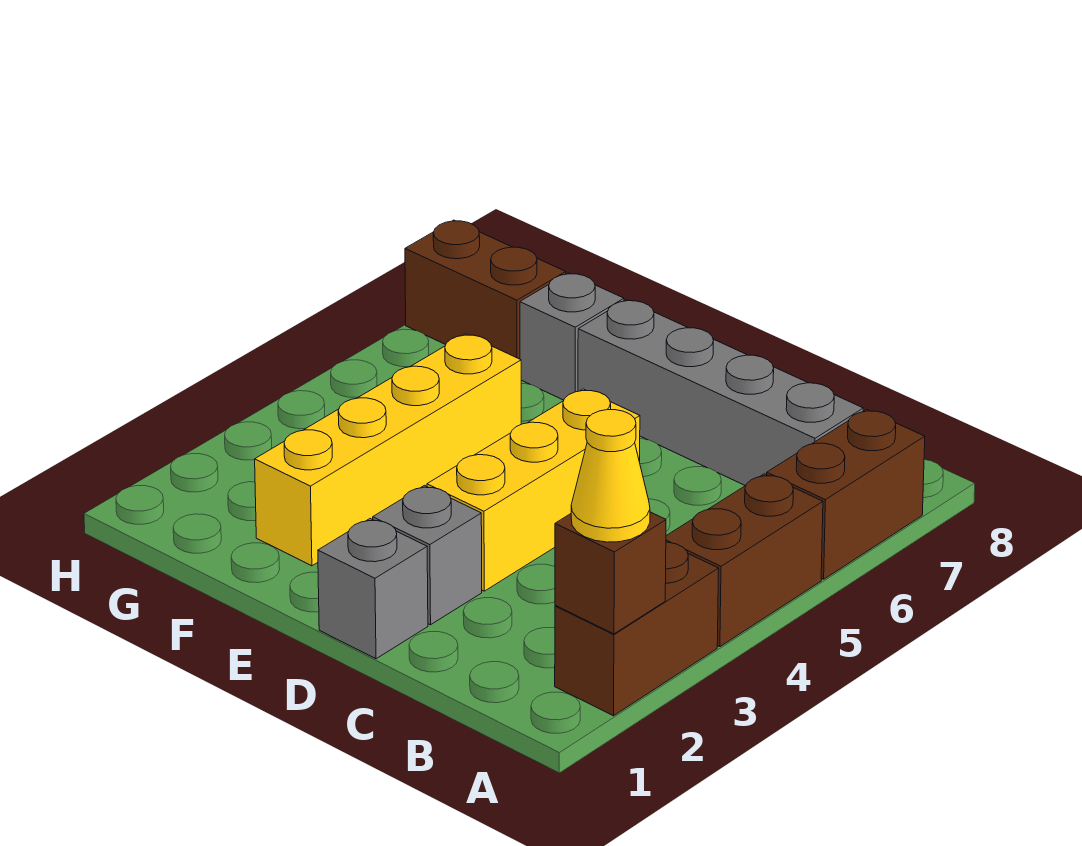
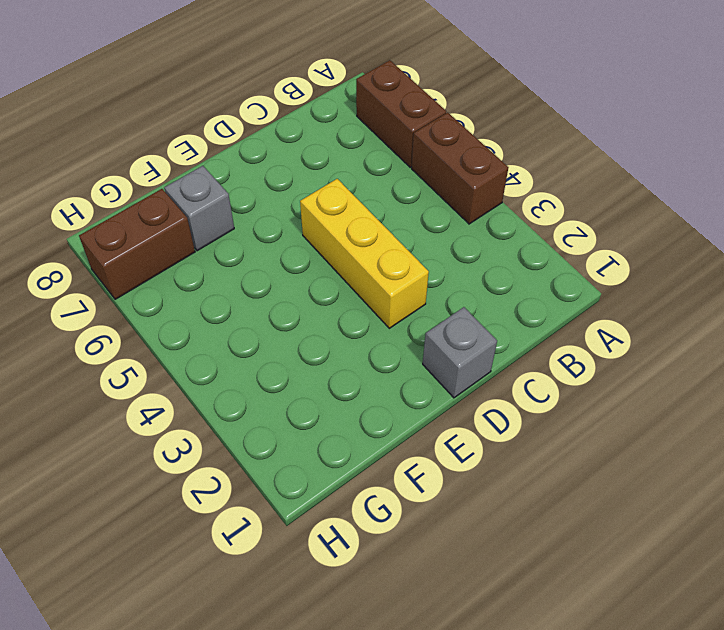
none -> brown 1x2 brick [555,542,719,716]
none -> grey 1x4 brick [578,300,863,486]
none -> grey 1x1 brick [373,485,482,625]

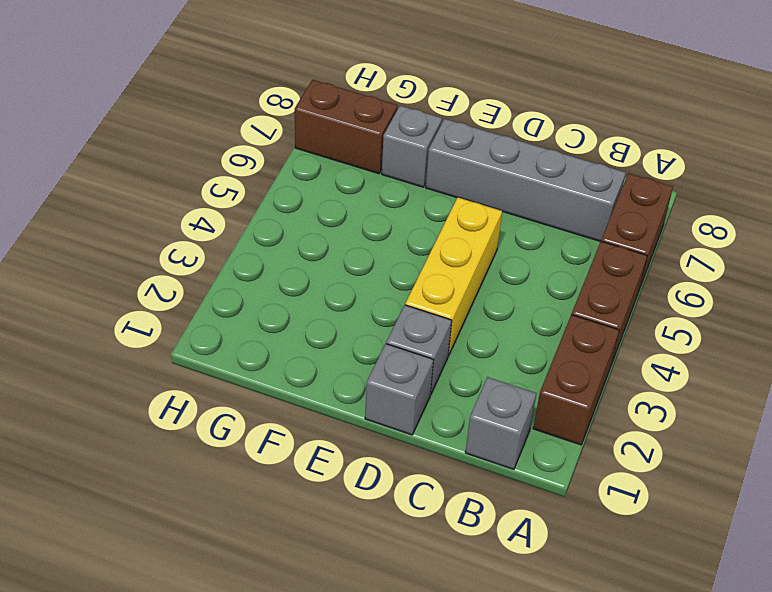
grey 1x1 brick [465,377,537,469] -> none
none -> yellow 1x4 brick [255,334,521,566]
none -> brown 1x1 brick [555,512,666,634]
none -> yellow 1x1 cone [571,410,650,542]

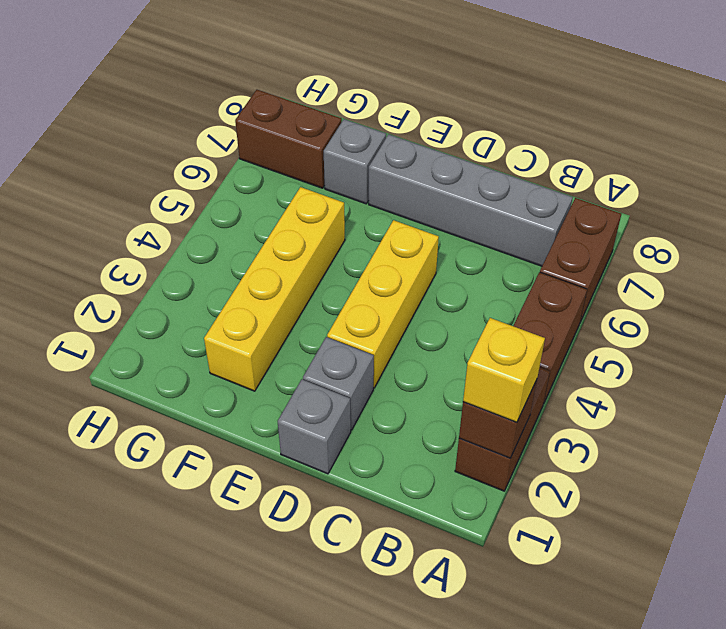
yellow 1x1 brick [463,318,545,423] -> yellow 1x1 cone [571,410,650,542]

